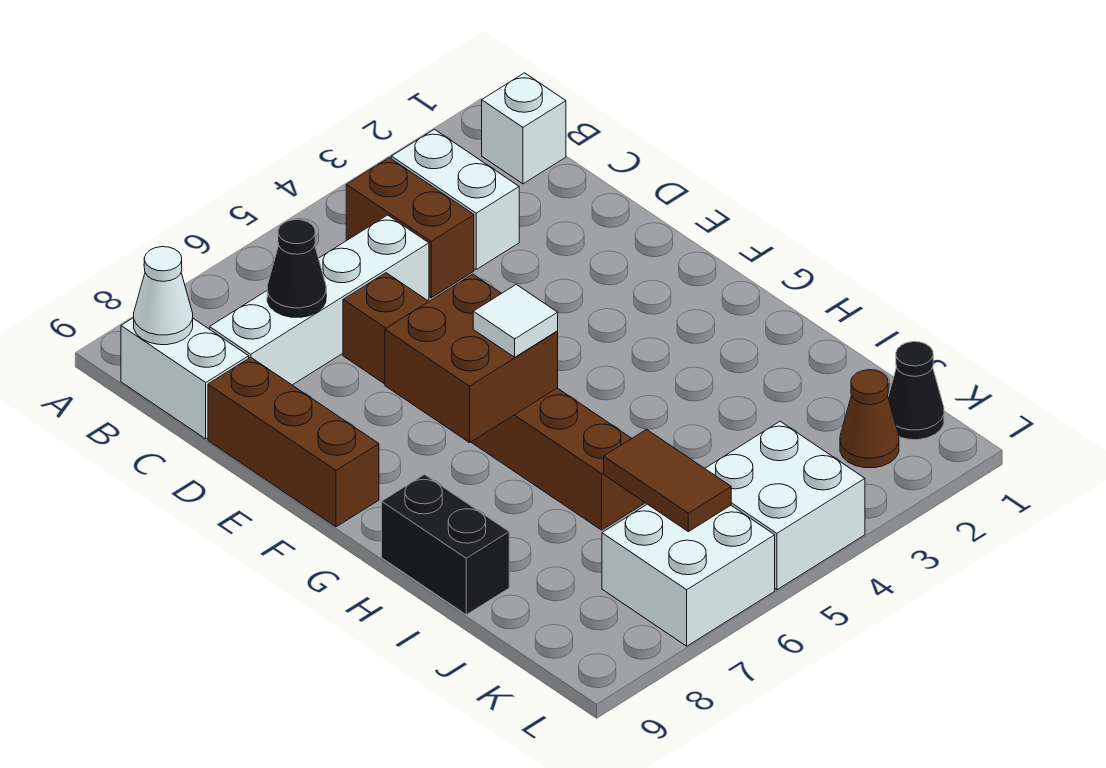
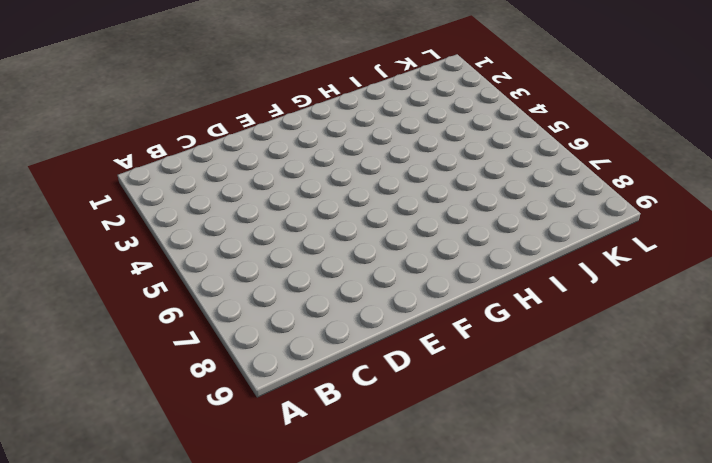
none -> white 1x1 brick [482,73,566,184]
none -> white 1x2 brick [391,129,519,269]
none -> brown 1x2 brick [346,158,474,298]

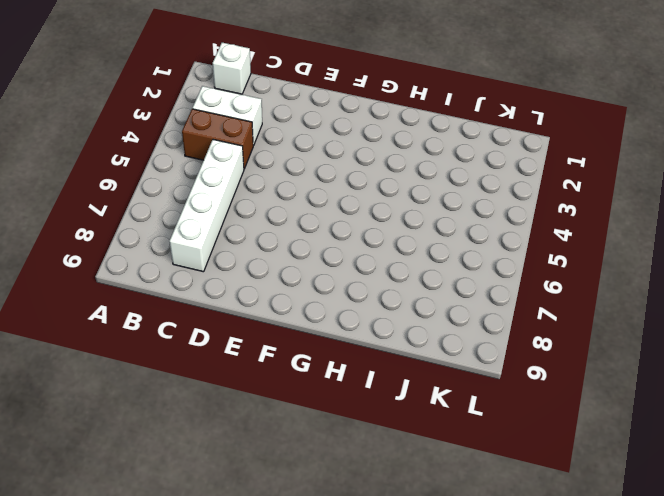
none -> white 1x2 brick [121,318,249,439]
none -> brown 1x6 brick [343,273,644,530]
none -> brown 1x3 brick [208,357,379,527]

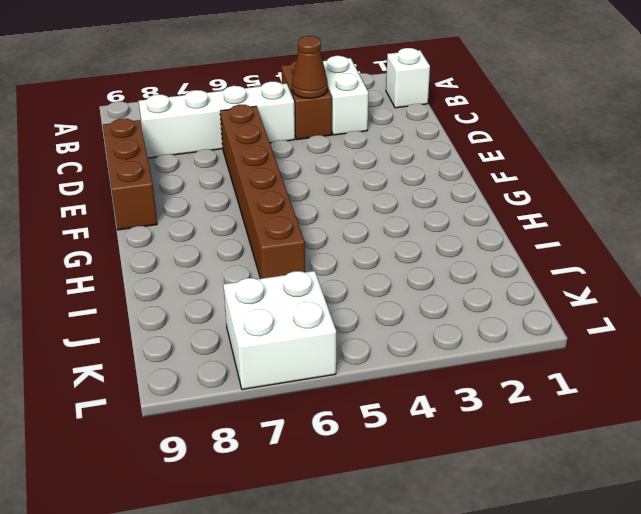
brown 1x1 cone [292,36,328,98] -> brown 1x1 cone moved to [840,370,899,468]
none -> white 1x2 brick [121,318,249,439]
none -> black 1x2 brick [382,475,509,615]
none -> black 1x1 cone [888,342,944,440]

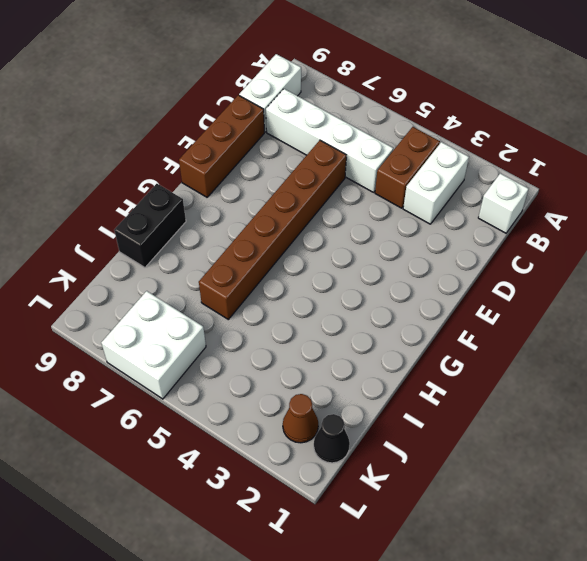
none -> white 2x2 brick [705,421,865,590]
none -> white 1x1 cone [134,247,193,345]
none -> black 1x1 cone [267,219,326,317]

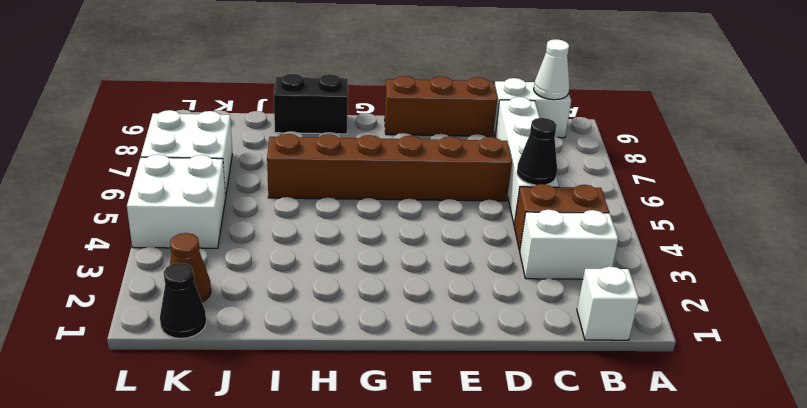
black 1x1 cone [517,118,557,185] -> black 1x1 cone moved to [267,219,326,317]
none -> brown 2x2 brick [385,274,558,443]
none -> brown 1x2 tile [604,429,731,532]
none -> white 1x1 tile [473,284,558,357]

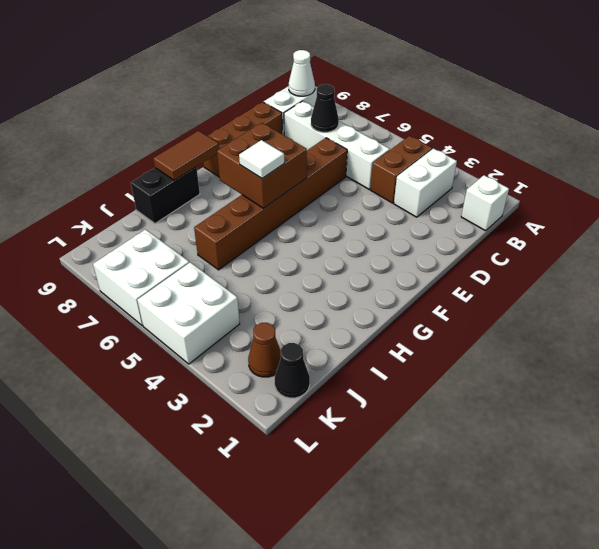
brown 1x2 tile [153,131,219,180] -> brown 1x2 tile moved to [604,429,731,532]

